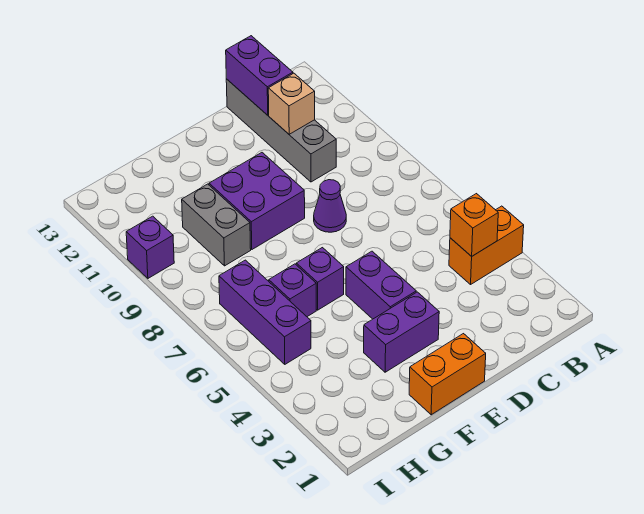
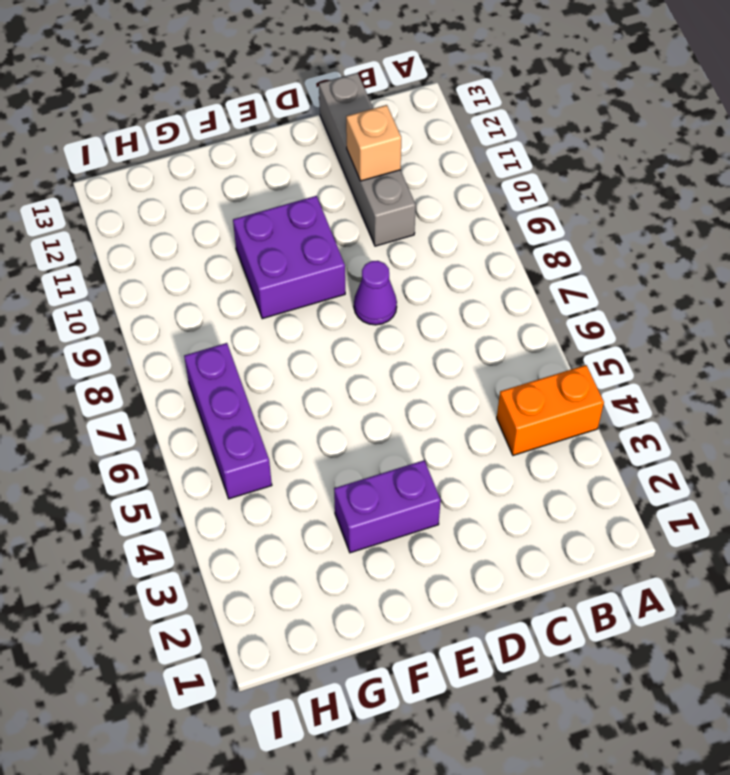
none -> orange 1x2 brick [409,334,486,415]
none -> purple 1x2 brick [346,251,416,319]
none -> purple 1x1 brick [296,248,344,310]

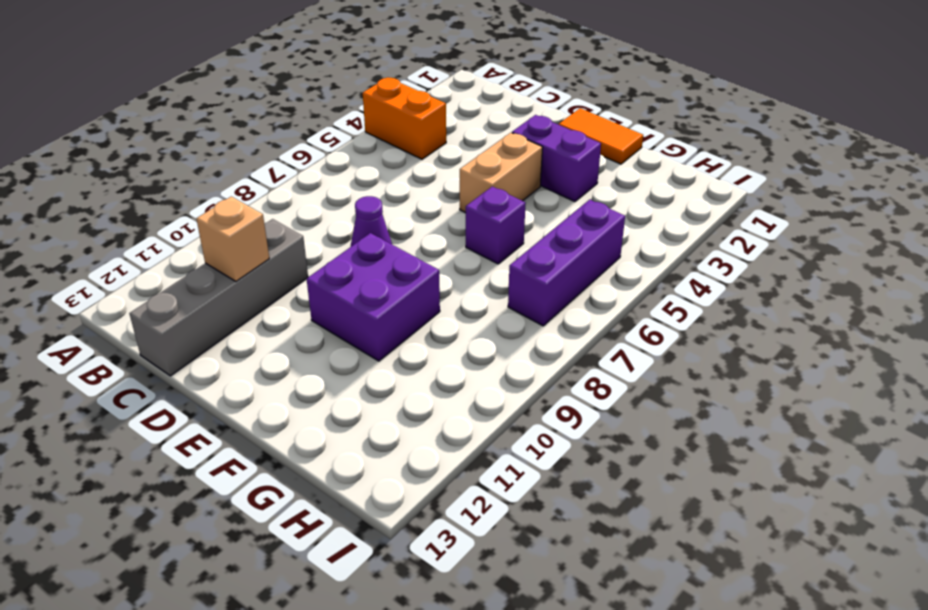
orange 1x2 tile [559,108,643,164] -> orange 1x2 brick [409,334,486,415]
tan 1x2 brick [460,133,543,213] -> purple 1x2 brick [346,251,416,319]
none -> purple 1x1 brick [269,264,316,317]
none -> grey 1x2 brick [182,184,251,266]
none -> purple 1x1 brick [126,216,174,278]

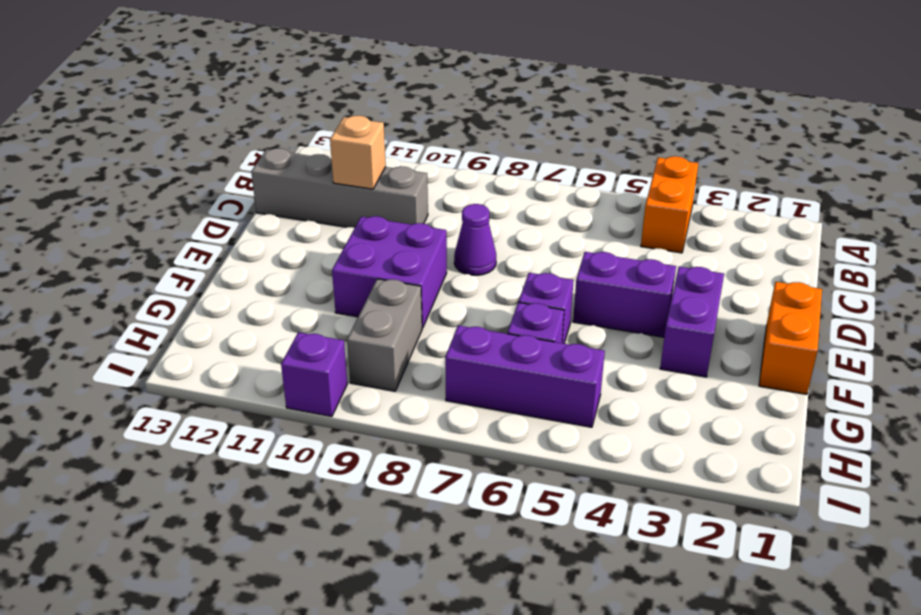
grey 1x2 brick [347,279,422,391] -> grey 1x2 brick turned to [182,184,251,266]
none -> orange 1x1 brick [450,194,498,256]
none -> purple 1x2 brick [226,36,293,115]

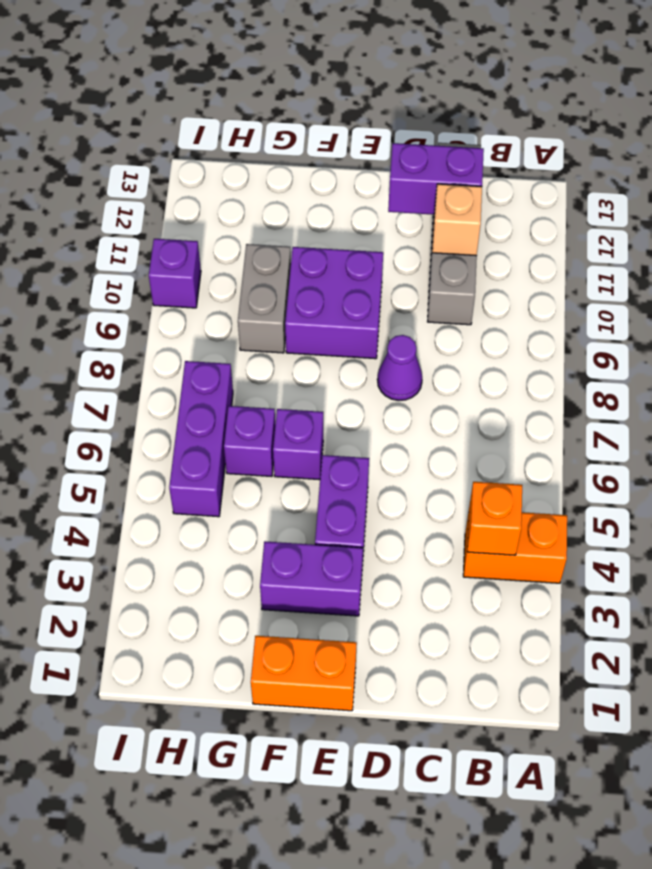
purple 1x2 brick [388,143,484,215] -> purple 1x2 brick turned to [226,36,293,115]

